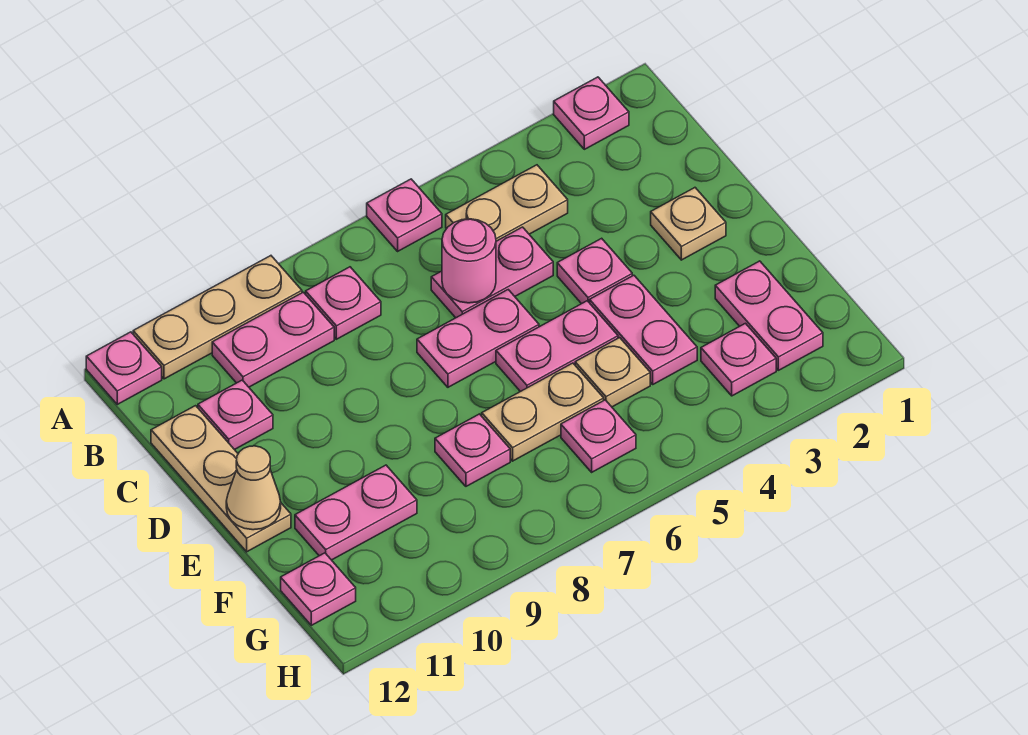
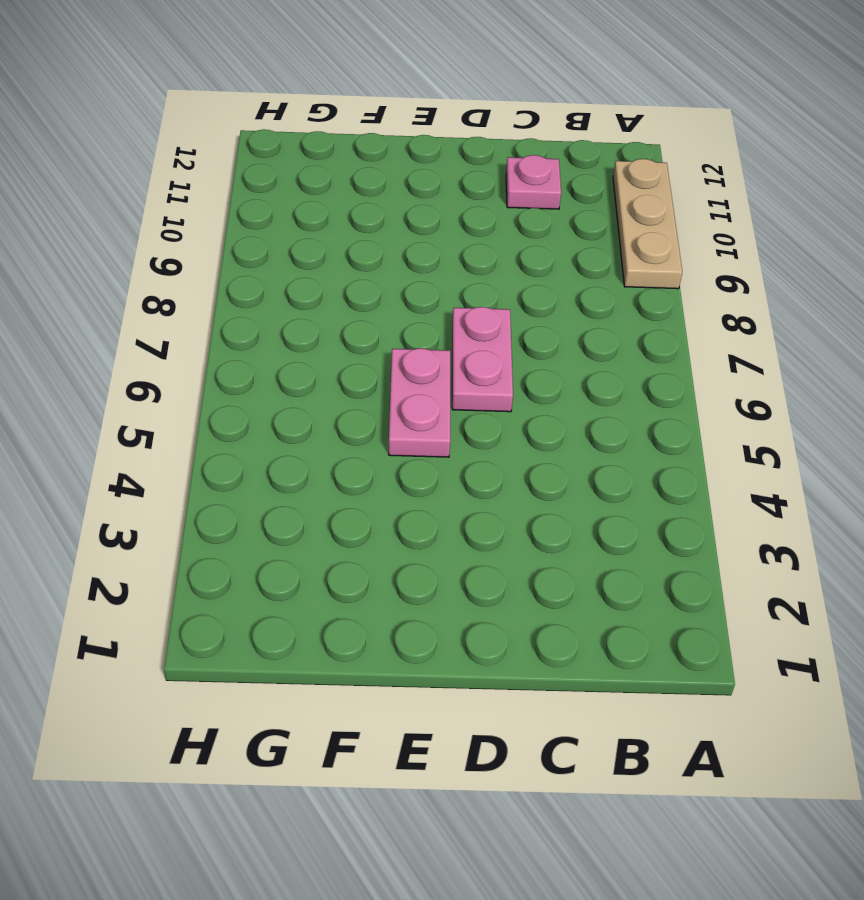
none -> pink 1x1 plate [554,77,629,149]
none -> pink 1x1 plate [367,179,442,251]
none -> pink 1x1 plate [86,332,162,404]

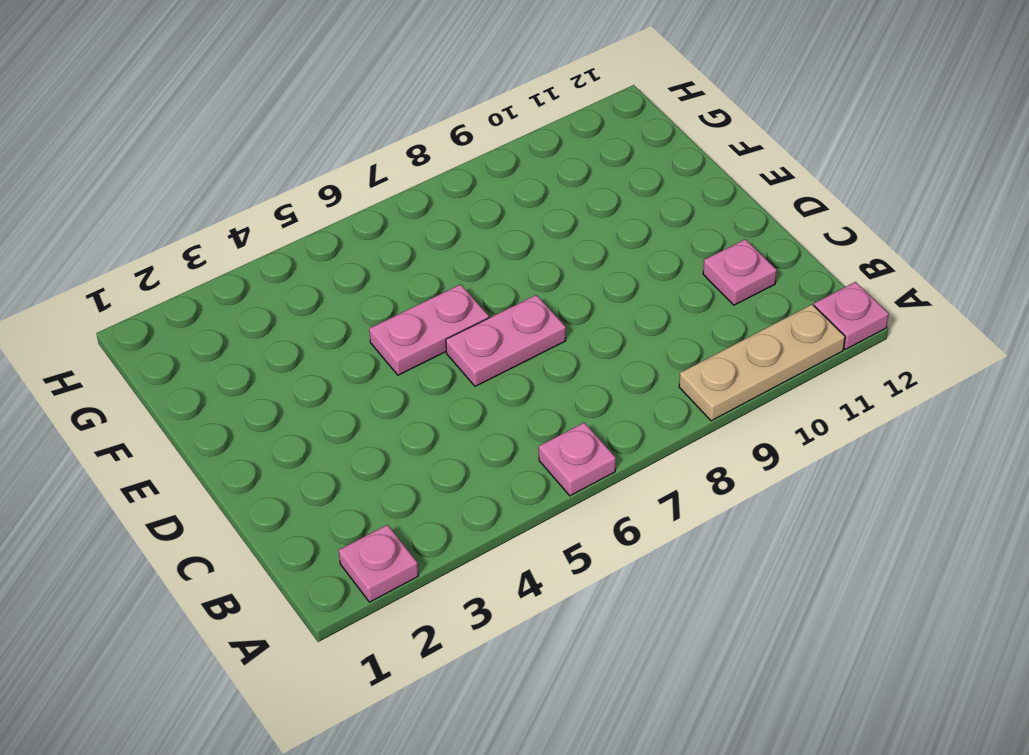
none -> tan 1x2 plate [446,165,568,241]
none -> pink 1x1 plate [306,267,381,339]
none -> pink 1x2 plate [212,292,334,387]

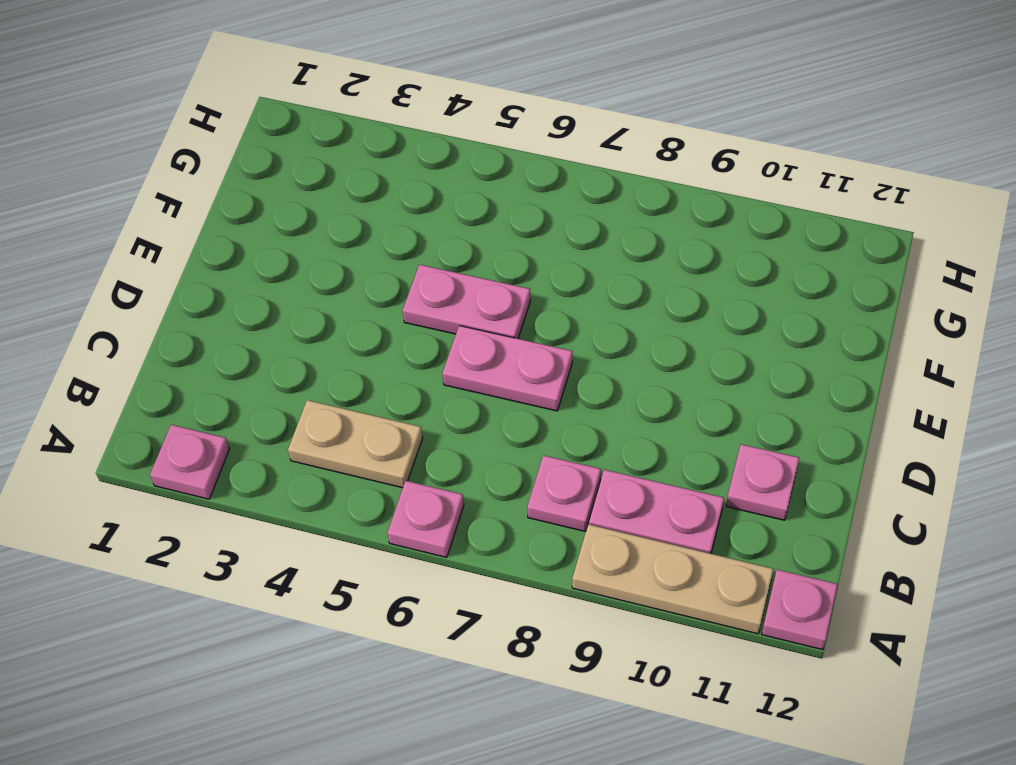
none -> pink 1x2 plate [431,227,553,318]
none -> tan 1x3 plate [151,406,291,552]
none -> tan 1x1 plate [651,188,726,260]

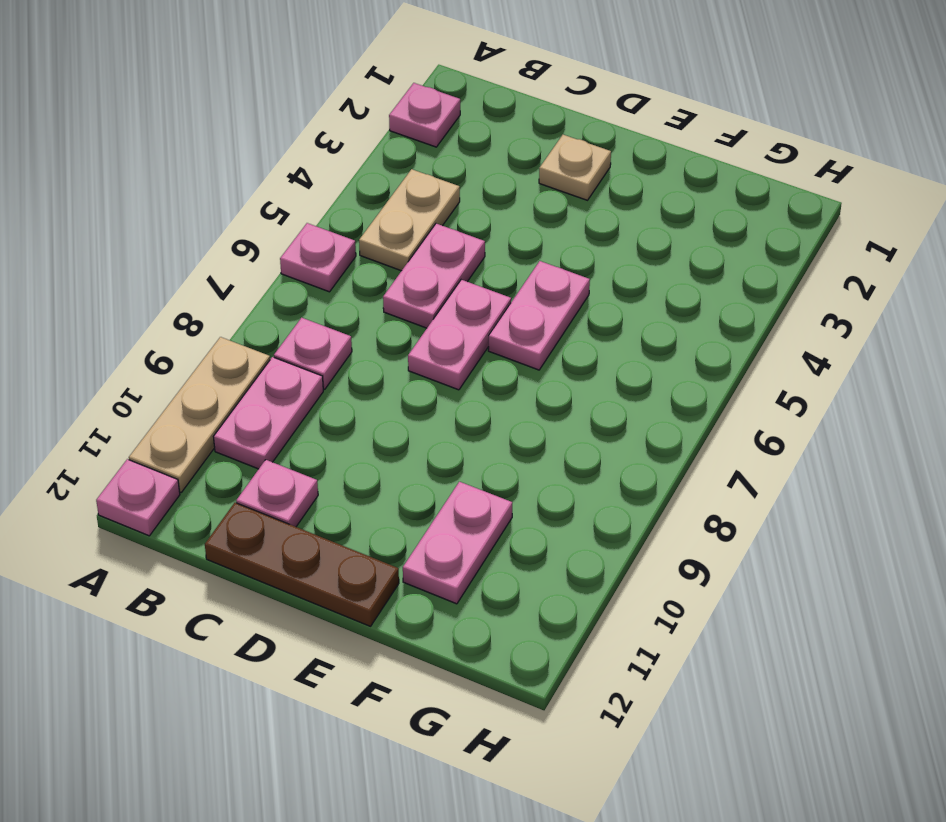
brown 1x3 plate [205,503,399,626] -> tan 1x3 plate [151,406,291,552]
none -> pink 1x1 plate [557,238,632,304]
none -> pink 1x2 plate [590,275,697,384]
none -> pink 1x2 plate [715,261,823,370]

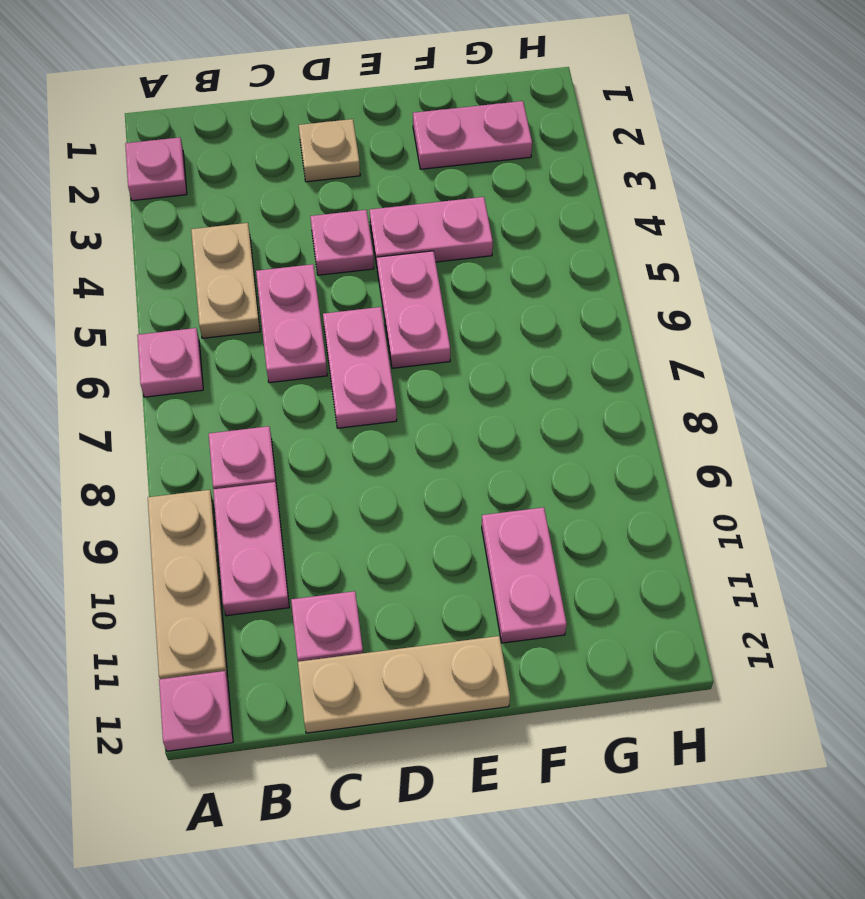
none -> tan 1x1 plate [575,338,650,407]
none -> tan 1x2 plate [482,363,604,461]
none -> pink 1x1 plate [435,414,510,486]

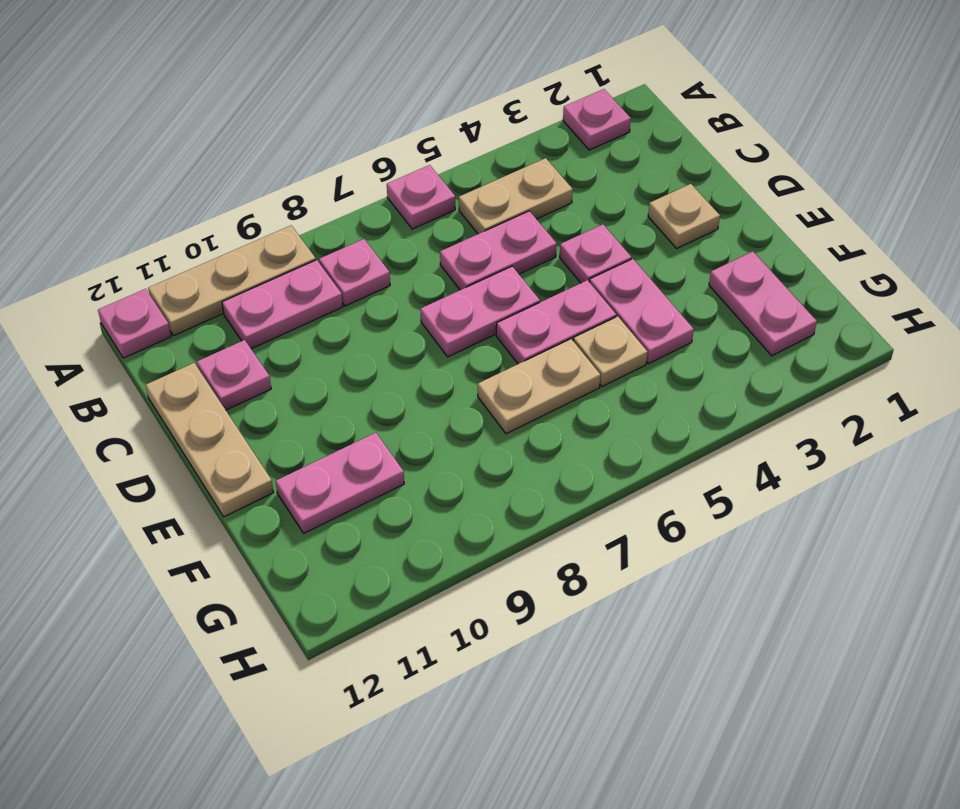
none -> pink 1x1 plate [435,414,510,486]
none -> pink 1x1 plate [701,323,776,396]
none -> pink 1x1 plate [561,400,636,472]

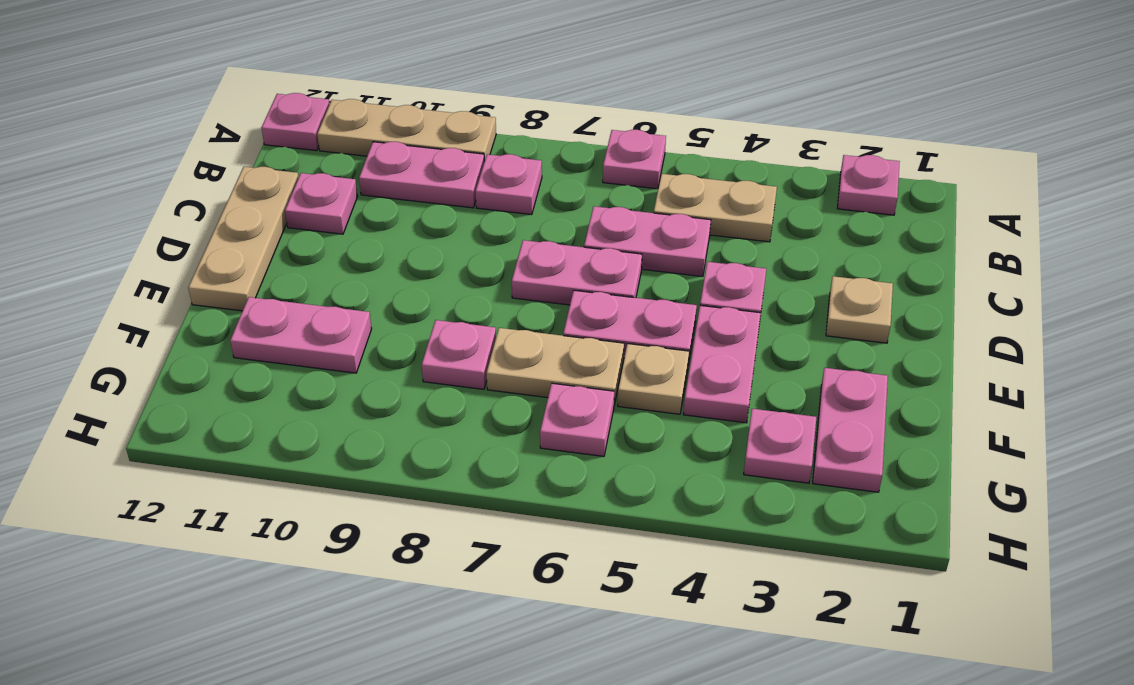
none -> pink 1x1 plate [281,553,356,625]
none -> pink 1x1 round brick [442,219,496,303]
none -> tan 1x1 cone [226,446,281,530]

